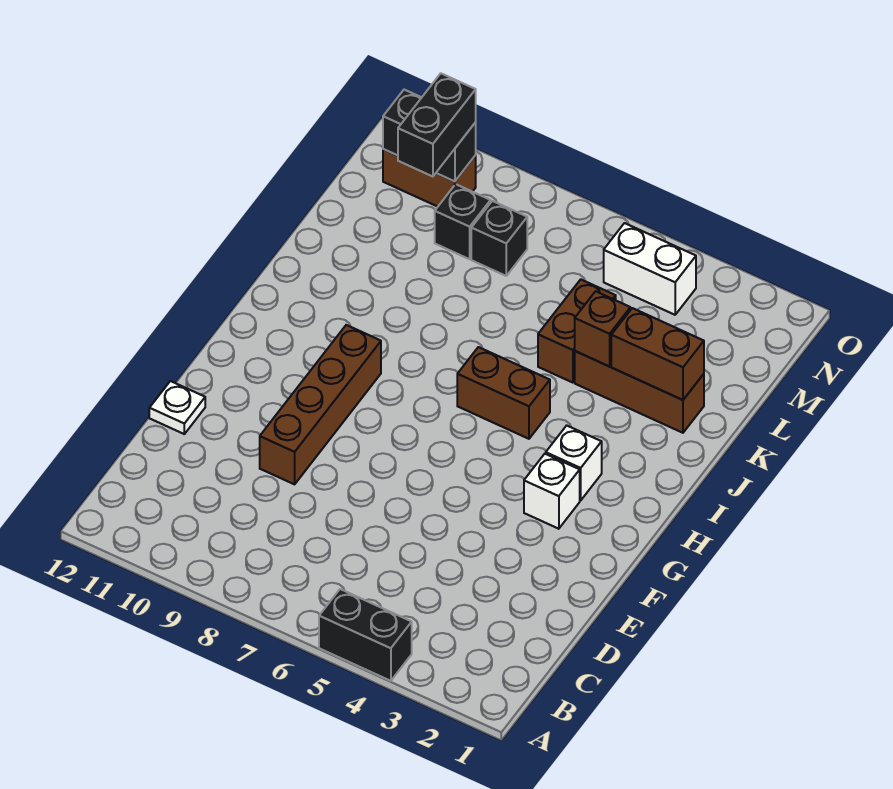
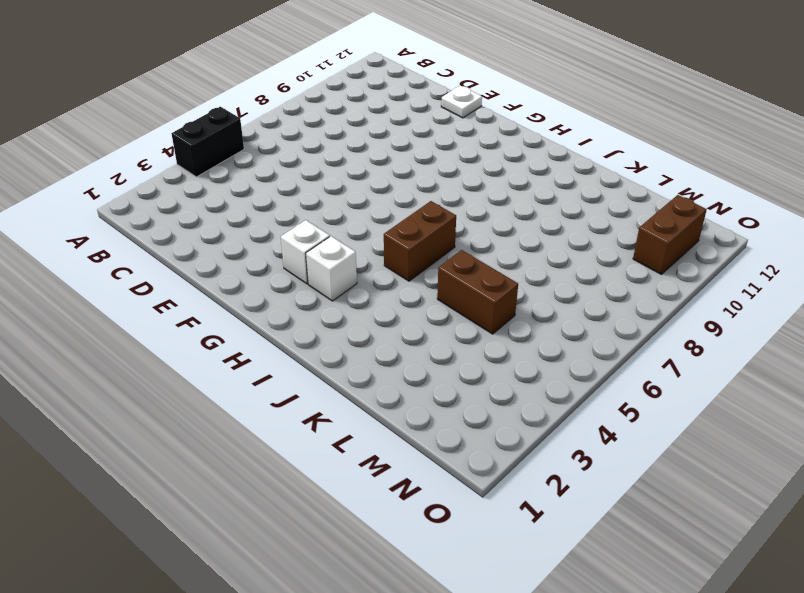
none -> brown 1x4 brick [260,325,381,484]
none -> brown 1x3 brick [575,351,704,433]
none -> black 1x1 brick [471,201,527,276]

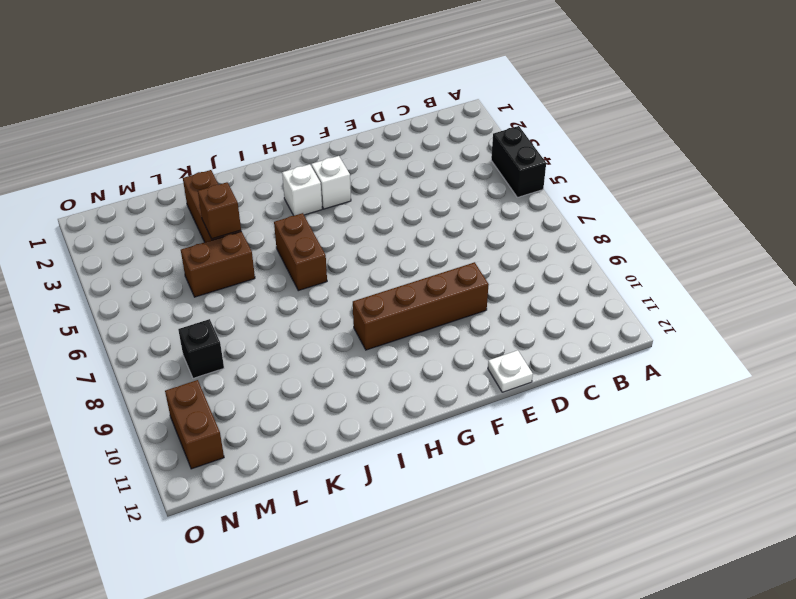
none -> black 1x1 brick [435,184,491,259]
none -> white 1x2 brick [604,223,696,315]
none -> brown 1x2 brick [611,308,704,400]

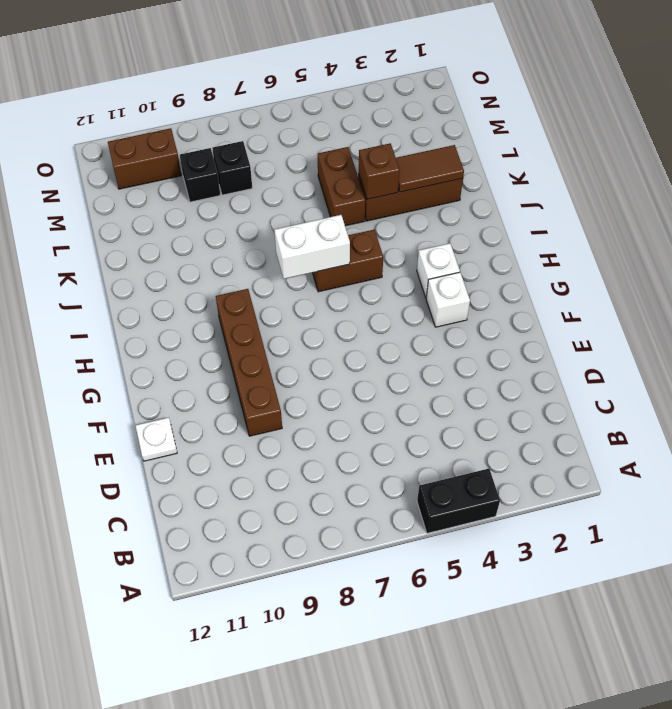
white 1x2 brick [274,215,350,279] -> white 1x2 brick moved to [604,223,696,315]
brown 1x2 tile [396,145,464,192] -> brown 1x2 brick [611,308,704,400]
none -> black 1x2 brick [383,90,476,182]
none -> black 1x2 brick [398,74,476,177]

